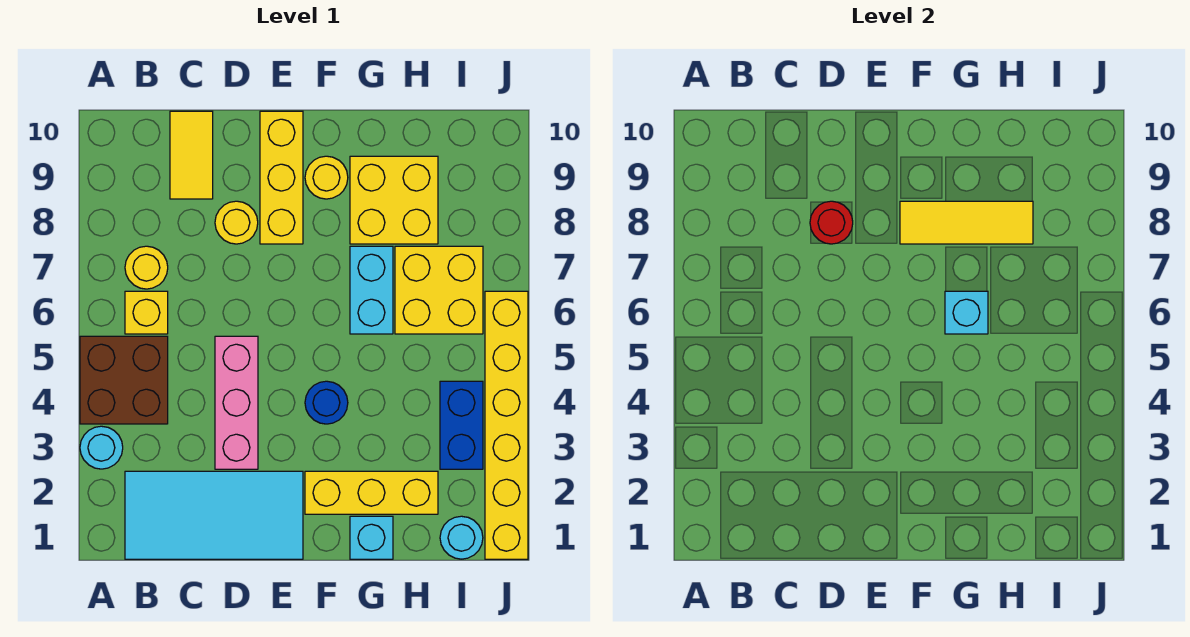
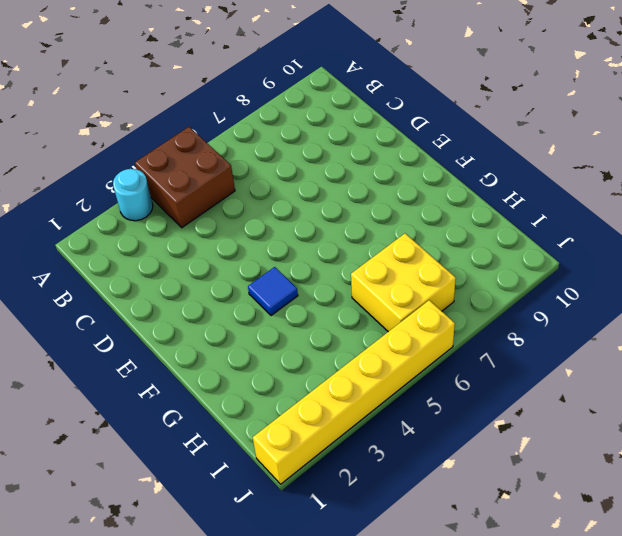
blue 1x1 tile [248,267,298,316] -> blue 1x1 round brick [305,381,348,424]
none -> cyan 2x4 tile [125,471,303,559]
none -> yellow 1x1 brick [125,291,168,334]
none -> yellow 1x1 round brick [125,246,168,289]

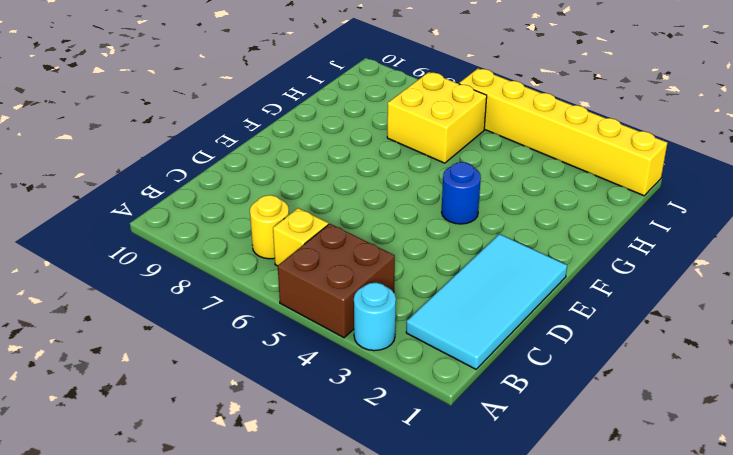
none -> yellow 1x2 tile [170,111,213,199]
none -> pink 1x3 brick [215,336,258,469]
none -> yellow 1x1 round brick [215,201,258,244]

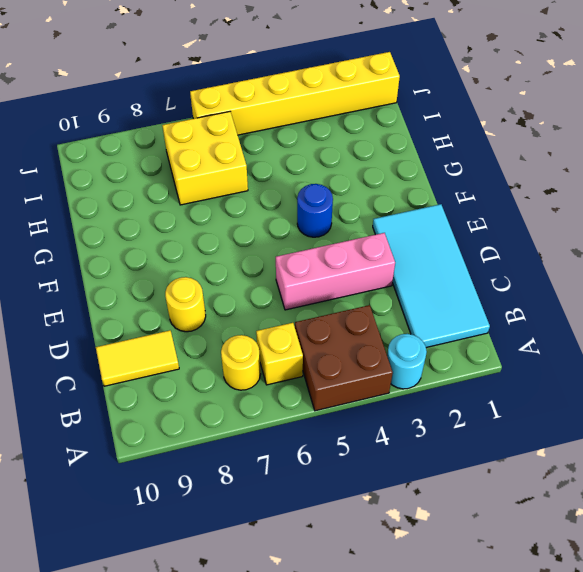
none -> yellow 1x3 brick [260,111,303,244]
none -> yellow 1x3 brick [305,471,438,514]
none -> yellow 1x1 round brick [305,156,348,199]

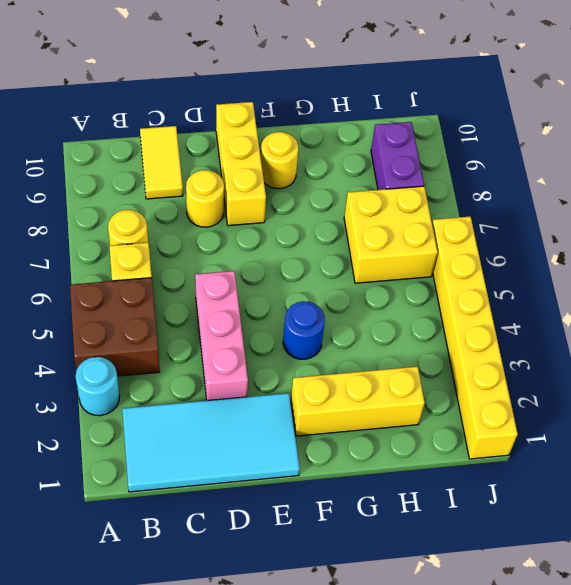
purple 1x2 brick [371,122,424,190] -> none
none -> cyan 1x1 brick [350,516,393,559]
none -> cyan 1x2 brick [350,246,393,334]
none -> yellow 2x2 brick [350,156,438,244]

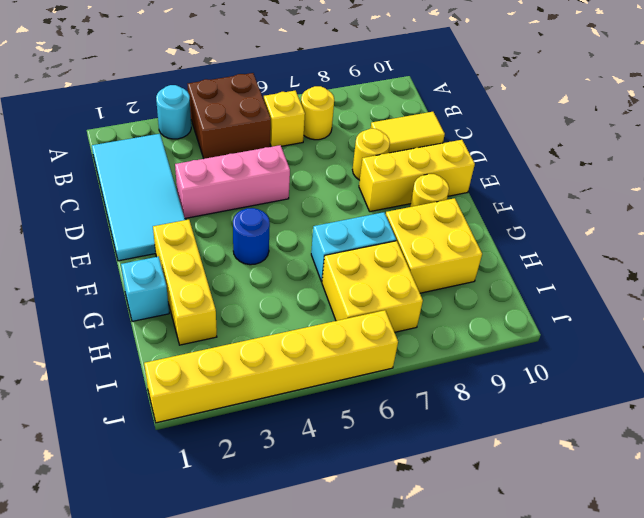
none -> cyan 1x1 round brick [440,516,483,559]
none -> blue 1x2 brick [440,381,483,469]
none -> red 1x1 round brick [810,201,853,244]

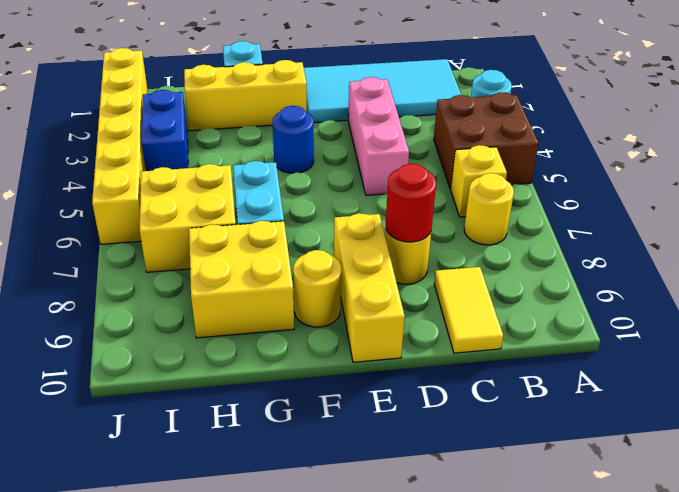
none -> cyan 1x1 round brick [440,516,483,559]
none -> yellow 1x3 tile [900,201,1033,244]
none -> cyan 1x1 brick [945,291,988,334]

